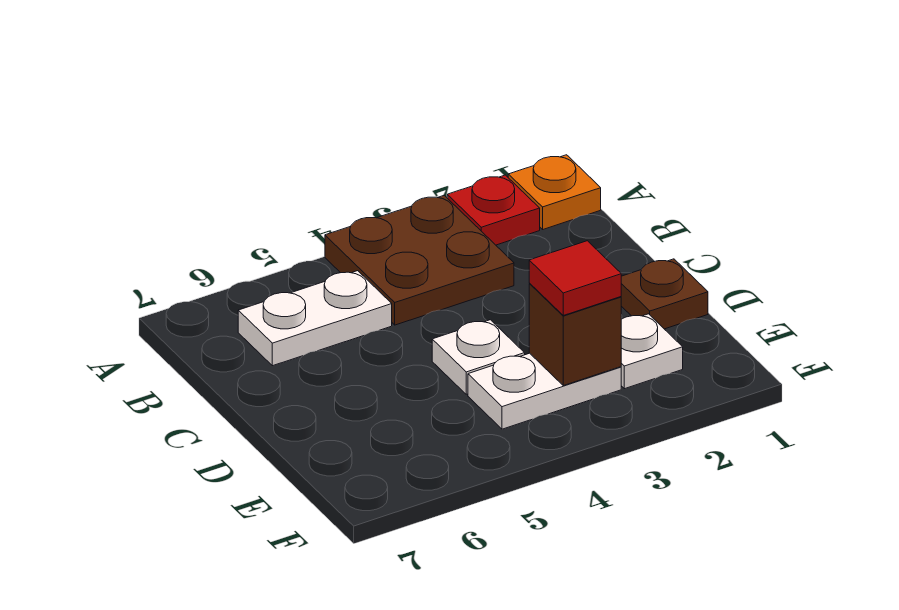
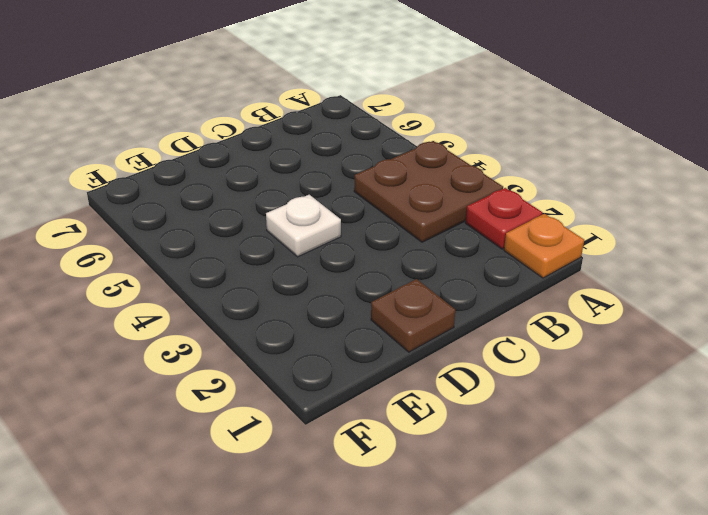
none -> white 1x2 plate [238,271,392,366]
none -> white 1x1 plate [621,314,683,389]

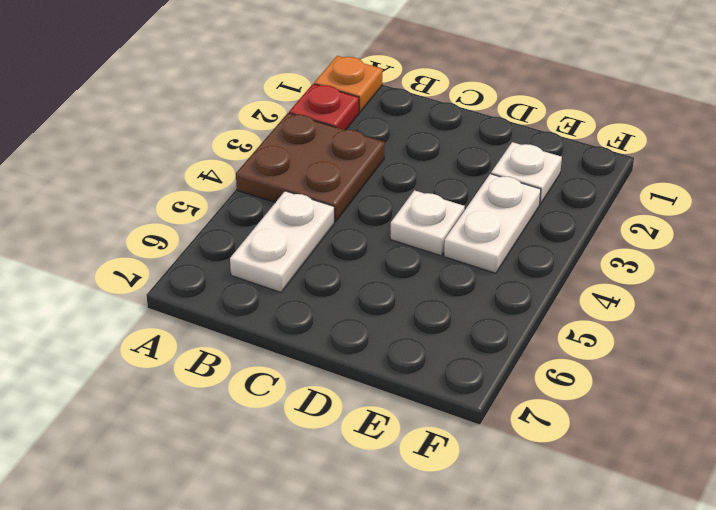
none -> brown 1x1 plate [621,259,708,329]
none -> brown 1x1 brick [529,284,621,386]

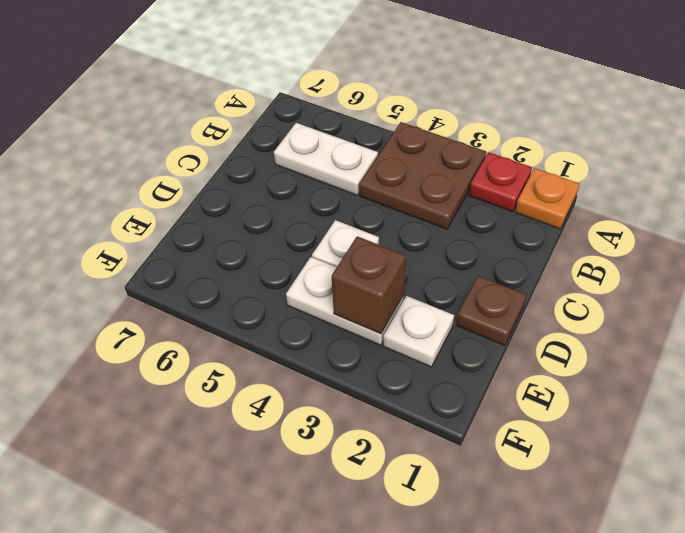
none -> red 1x1 tile [529,241,621,315]

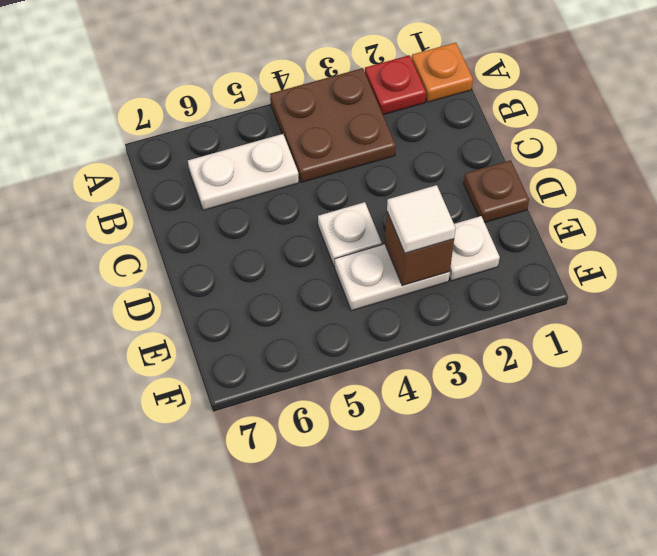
white 1x1 tile [387,185,456,253] -> red 1x1 tile [529,241,621,315]

